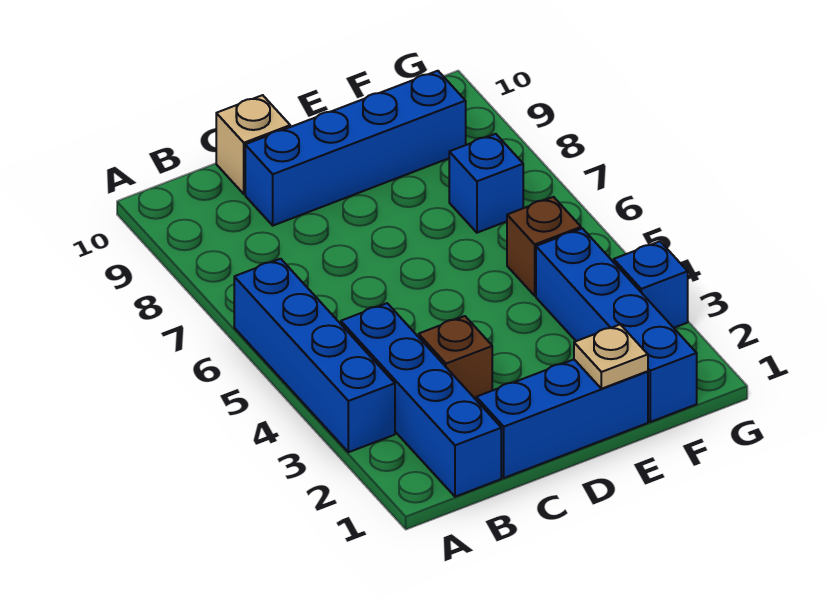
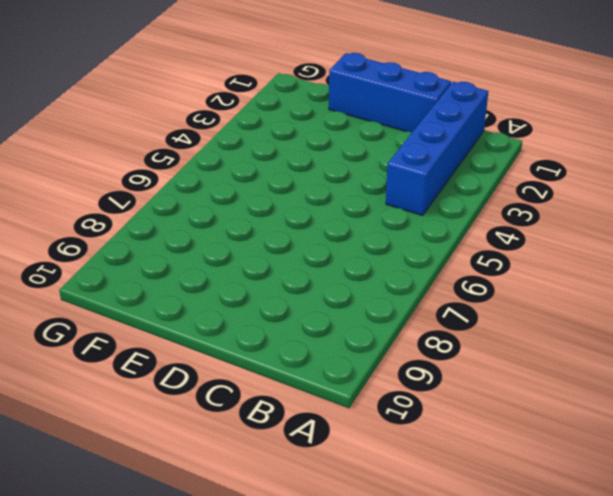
none -> blue 1x4 brick [234,259,395,452]
none -> brown 1x1 brick [419,316,492,399]

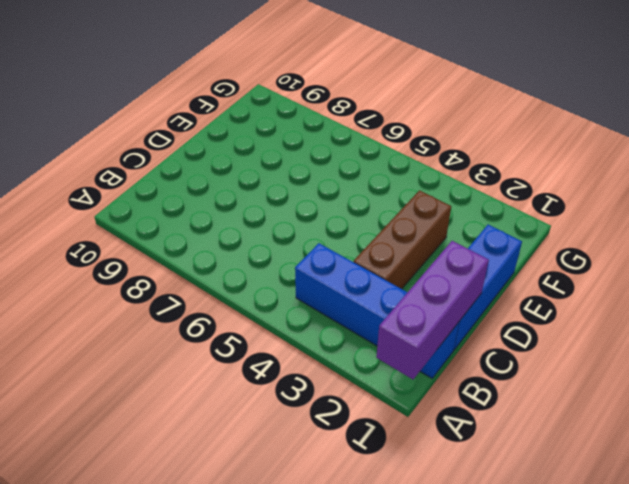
purple 1x3 brick [376,241,489,379] -> none
brown 1x3 brick [354,190,451,289] -> brown 1x1 brick [419,316,492,399]
none -> blue 1x4 brick [234,259,395,452]
none -> blue 1x4 brick [245,71,466,226]

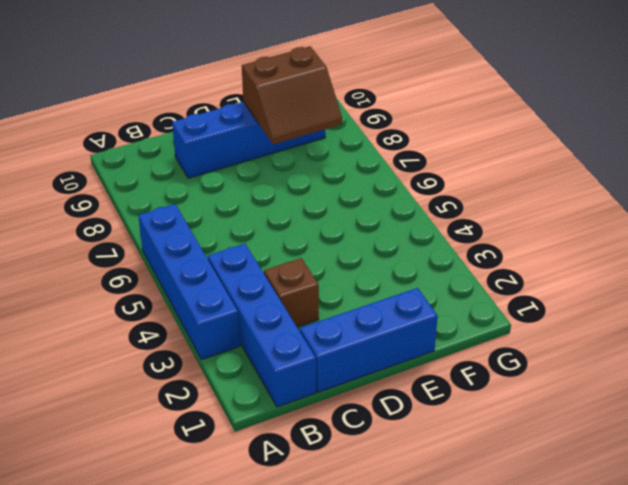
brown 2x2 slope [242,46,342,144] -> none
none -> tan 1x1 brick [216,95,290,194]
none -> blue 1x4 brick [536,228,697,422]

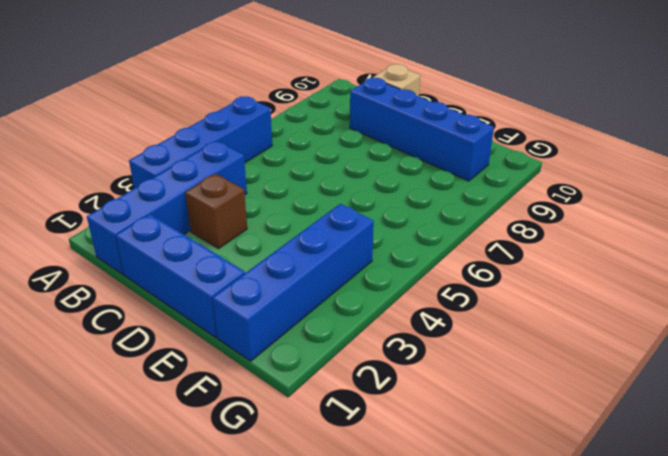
none -> brown 1x1 brick [507,197,581,296]
none -> blue 1x1 brick [449,134,523,233]

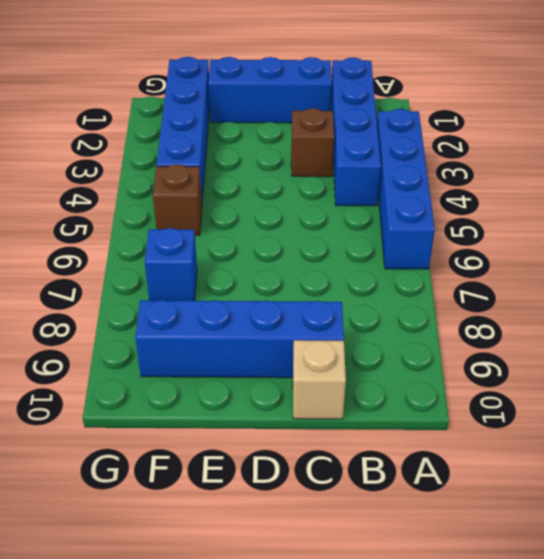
none -> blue 1x1 brick [614,241,688,328]
none -> tan 1x1 plate [574,325,648,389]

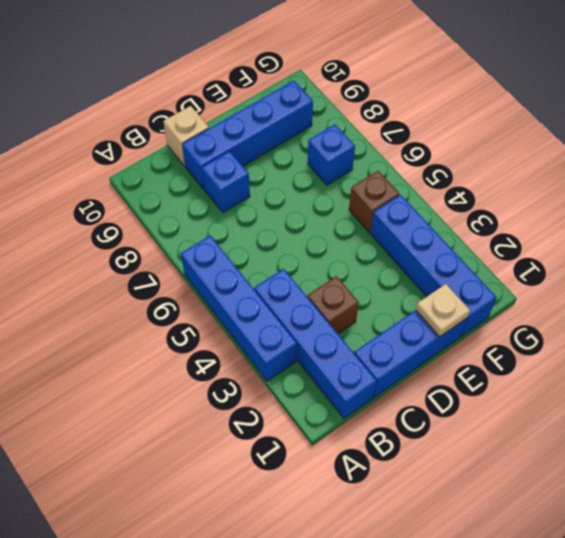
blue 1x1 brick [202,151,250,213] -> blue 1x1 brick moved to [614,241,688,328]

